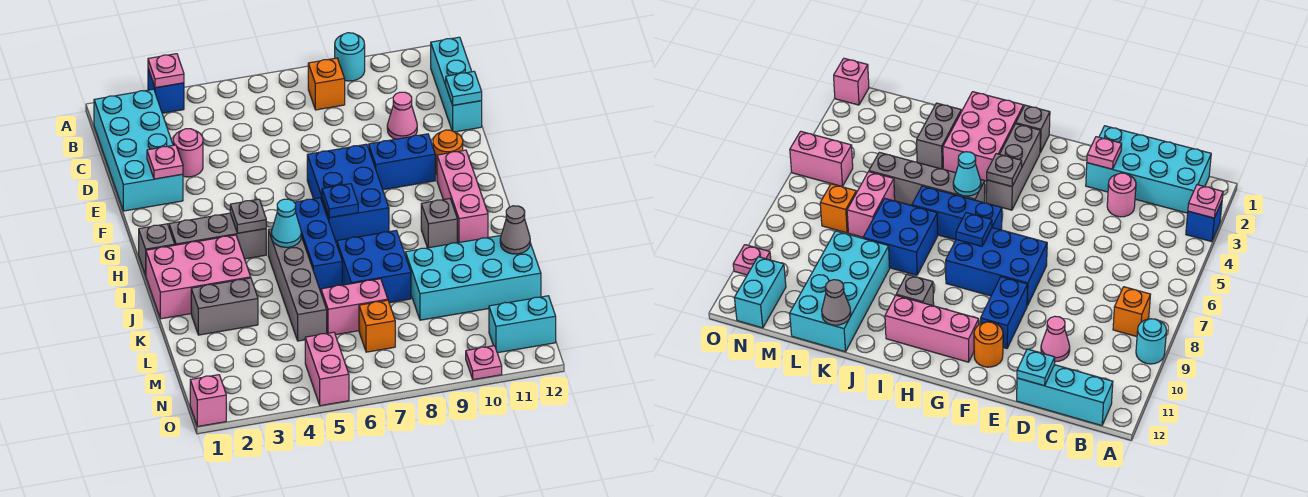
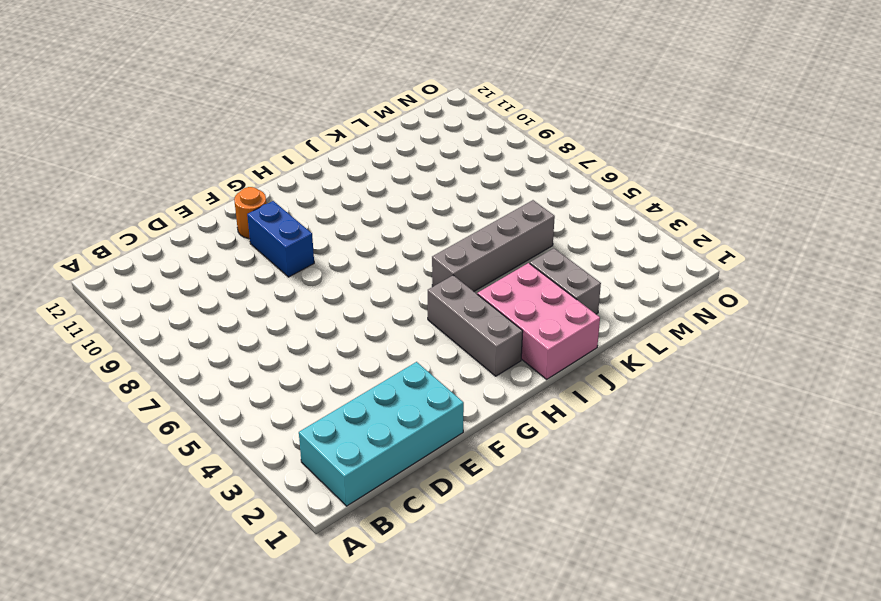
none -> blue 1x1 brick [148,69,184,113]
none -> cyan 1x1 round brick [335,33,365,81]
none -> orange 1x1 brick [308,58,345,110]
none -> cyan 1x3 brick [431,37,482,132]

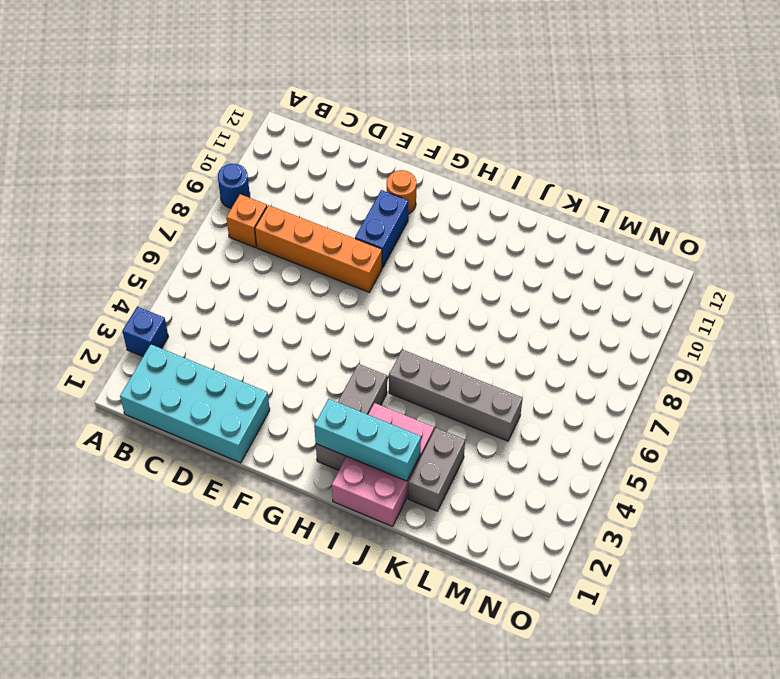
blue 1x1 round brick [218,164,250,208] -> cyan 1x1 round brick [335,33,365,81]
orange 1x4 brick [255,205,382,292] -> blue 2x3 brick [307,144,389,243]
cyan 1x3 brick [314,399,421,481] -> cyan 1x3 brick moved to [431,37,482,132]
none -> pink 1x1 round brick [173,129,203,177]
none -> pink 1x1 cone [387,92,417,139]
none -> pink 1x3 brick [437,150,488,243]
none -> grey 1x1 brick [139,224,175,275]

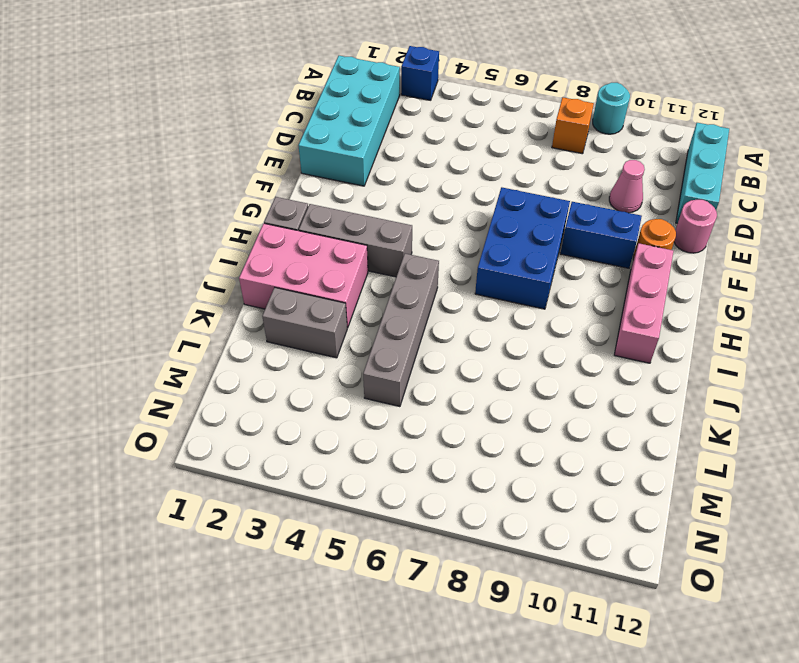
pink 1x1 round brick [674,200,717,253] -> pink 1x1 round brick moved to [173,129,203,177]
none -> blue 1x3 brick [294,198,342,292]
none -> grey 1x1 brick [421,199,457,248]
none -> blue 2x2 brick [337,231,411,303]
none -> cyan 2x4 brick [405,236,541,320]

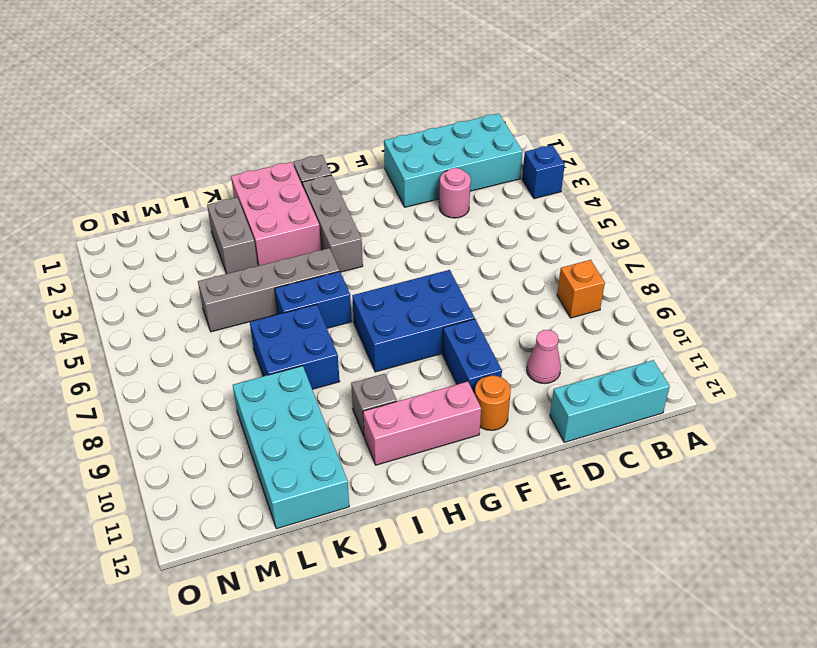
blue 1x2 brick [275,272,352,328] -> blue 1x3 brick [294,198,342,292]
none -> cyan 1x1 round brick [335,33,365,81]
none -> pink 1x2 brick [321,279,388,335]
none -> orange 1x1 brick [359,300,395,352]
none -> pink 1x2 brick [305,332,349,406]

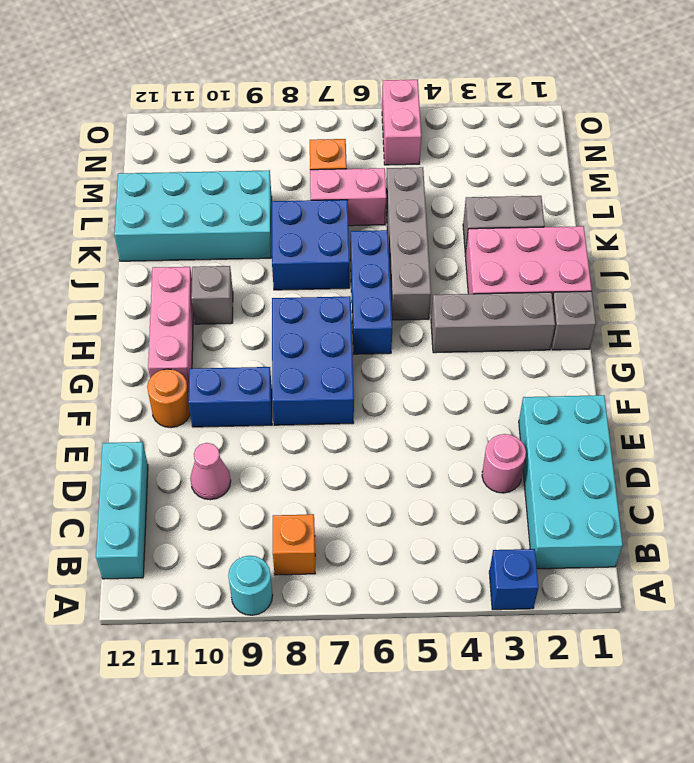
none -> cyan 1x2 brick [489,296,556,353]
none -> pink 1x1 brick [190,375,226,426]
none -> pink 1x1 plate [466,346,502,380]
none -> pink 1x1 plate [148,54,184,88]

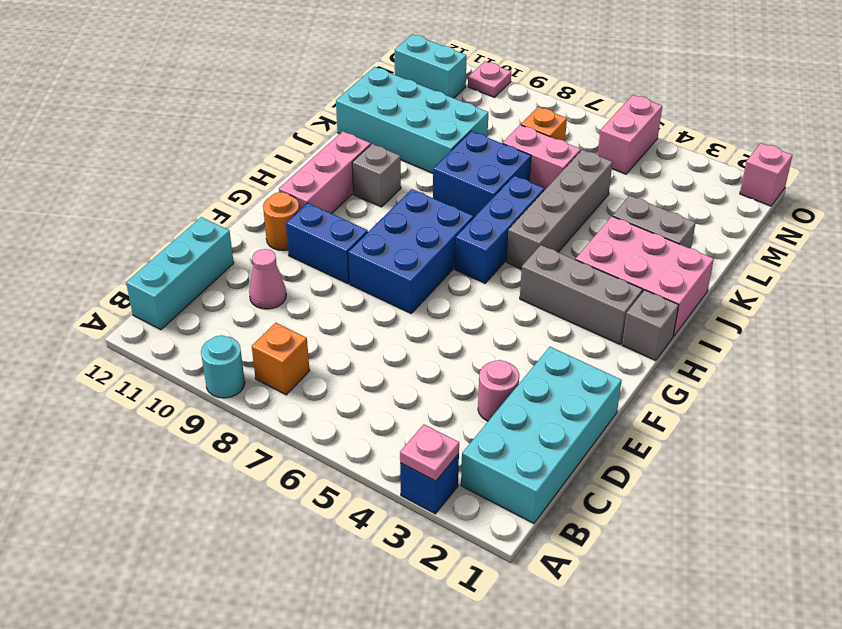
none -> cyan 1x1 plate [446,72,482,105]
none -> pink 1x1 plate [147,145,183,179]
none -> grey 1x1 plate [230,199,266,233]
none -> blue 1x1 plate [322,184,358,218]

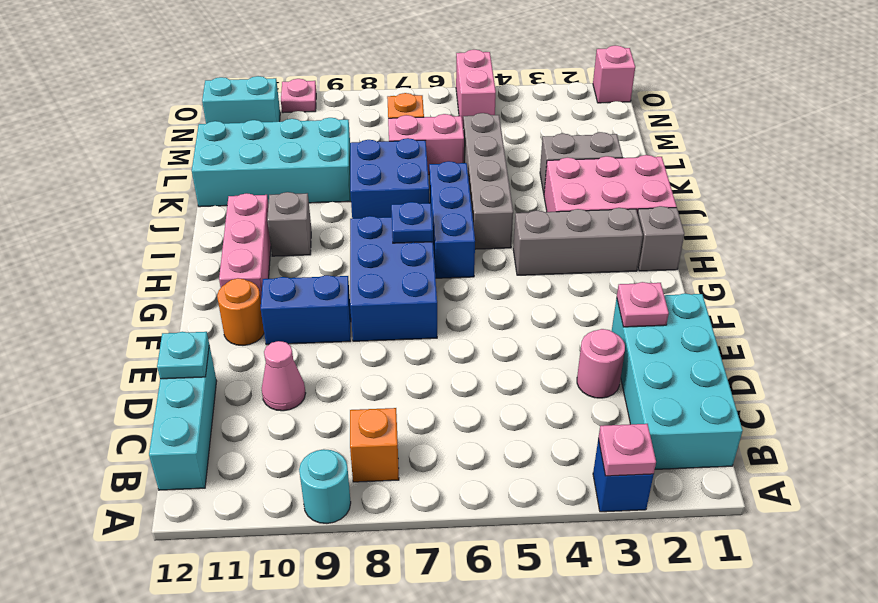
none -> grey 1x1 plate [230,199,266,233]
none -> cyan 1x1 cone [271,199,301,247]
none -> grey 1x1 cone [500,206,530,254]

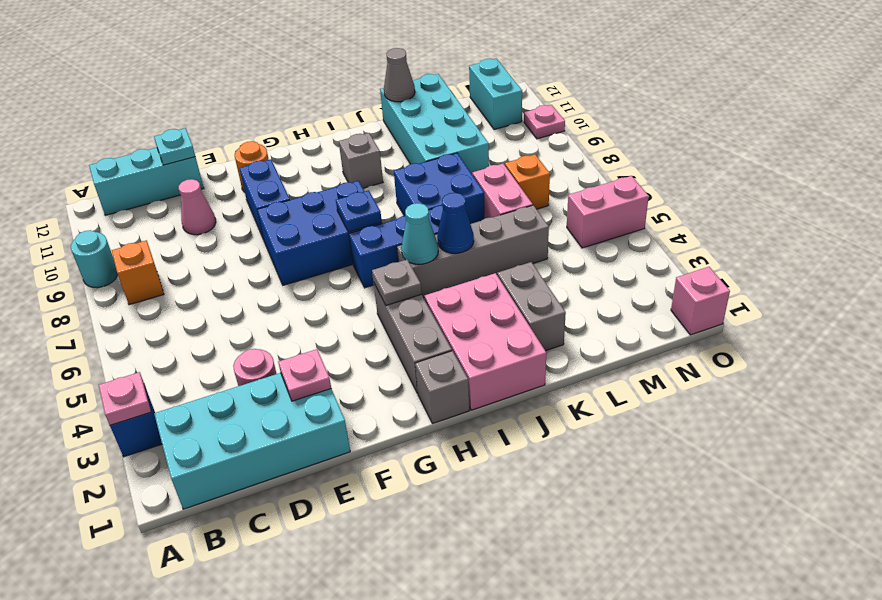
blue 1x1 cone [437,193,474,253] -> none
none -> pink 1x3 brick [437,150,488,243]

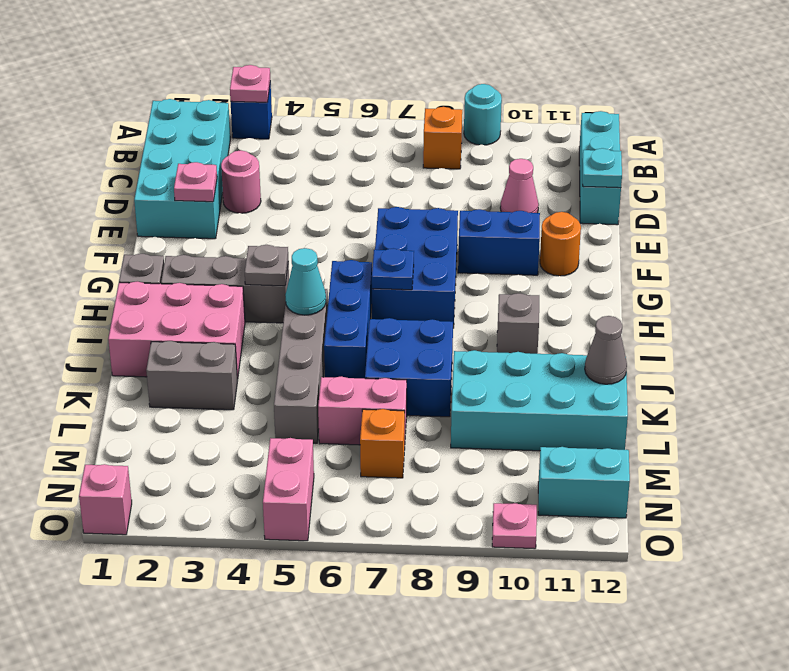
none -> pink 1x3 brick [437,150,488,243]

